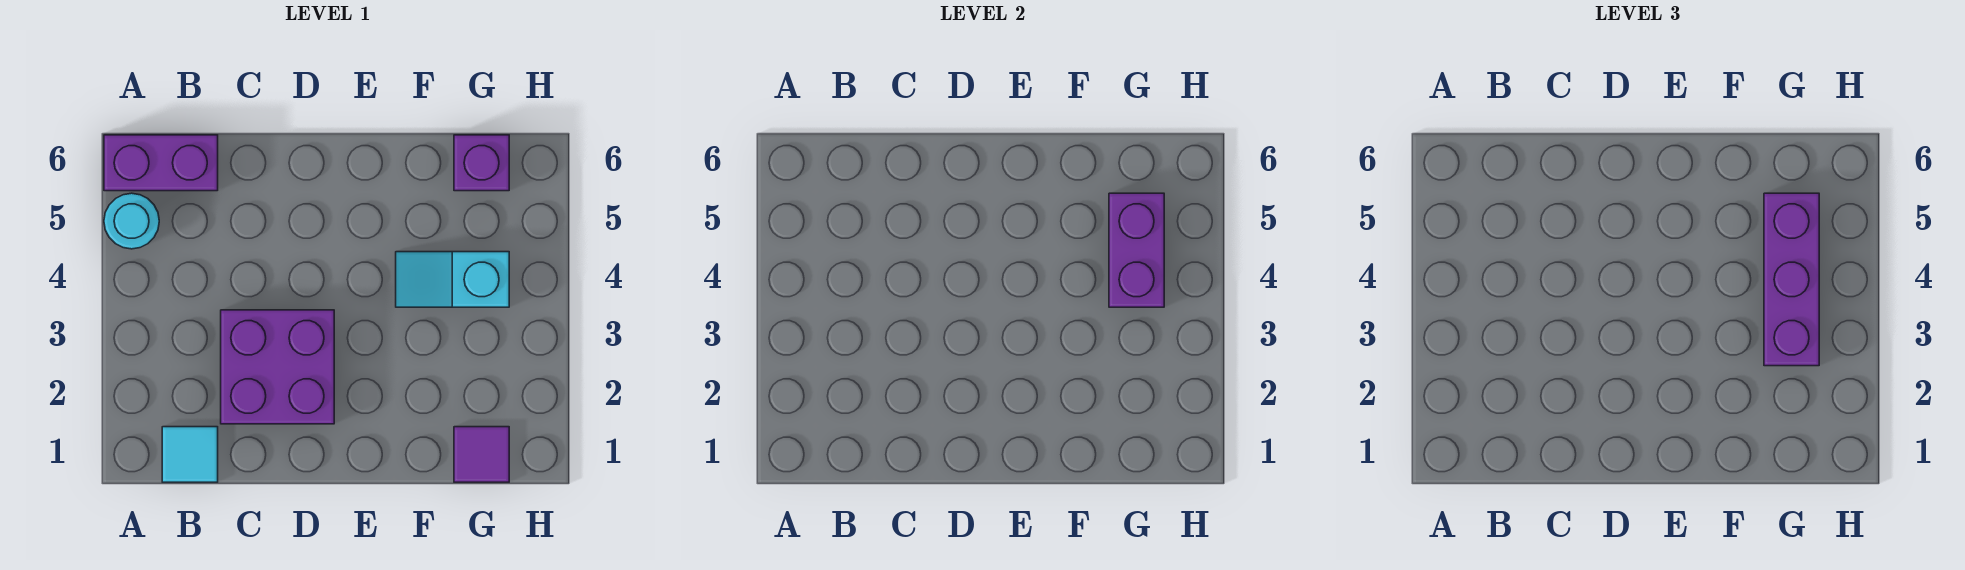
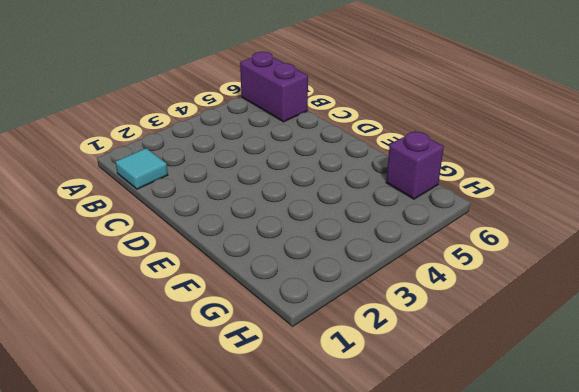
none -> cyan 1x1 round brick [104,193,159,249]
none -> purple 2x2 brick [221,310,334,424]

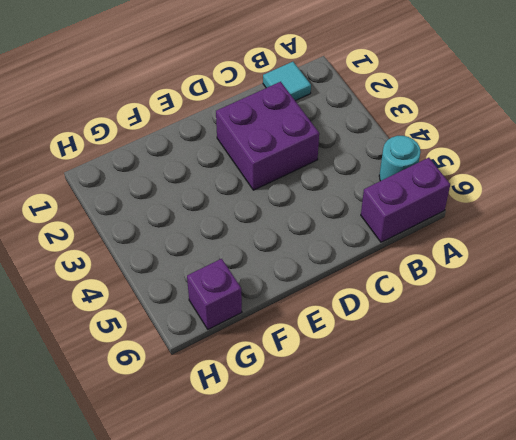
none -> cyan 1x2 slope [396,252,509,307]
none -> purple 1x1 tile [454,427,509,482]

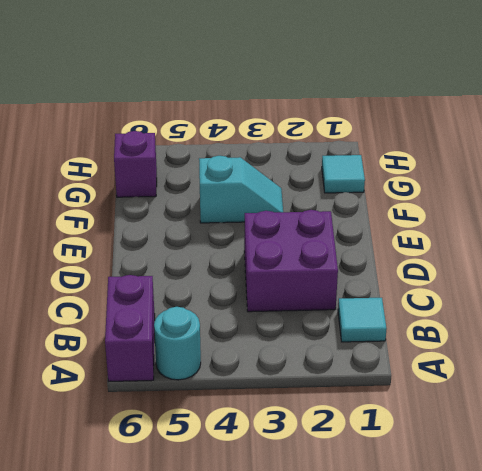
cyan 1x2 slope [199,156,283,223] -> cyan 1x2 slope turned to [396,252,509,307]
cyan 1x1 tile [322,155,365,193] -> purple 1x1 tile [454,427,509,482]
none -> purple 1x2 brick [1109,193,1164,307]
none -> purple 1x3 brick [1764,193,1819,366]

